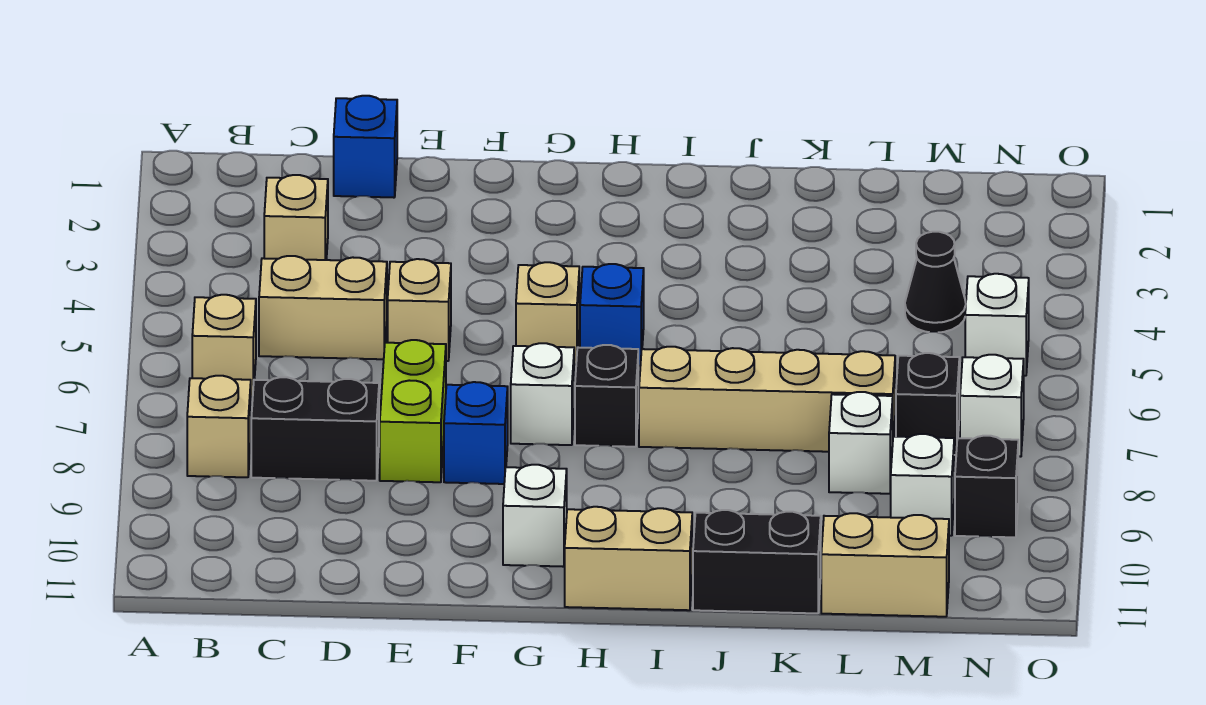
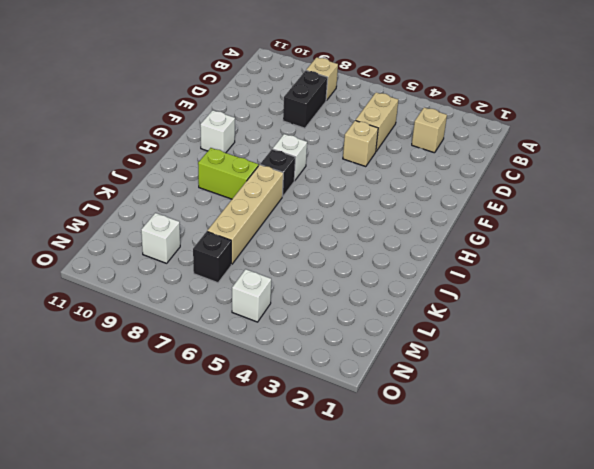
lime 1x2 brick [198,148,259,199] -> lime 1x2 brick moved to [380,340,446,482]
none -> tan 1x1 brick [192,295,256,397]
none -> blue 1x1 brick [334,96,397,198]
none -> blue 1x1 brick [444,382,508,484]

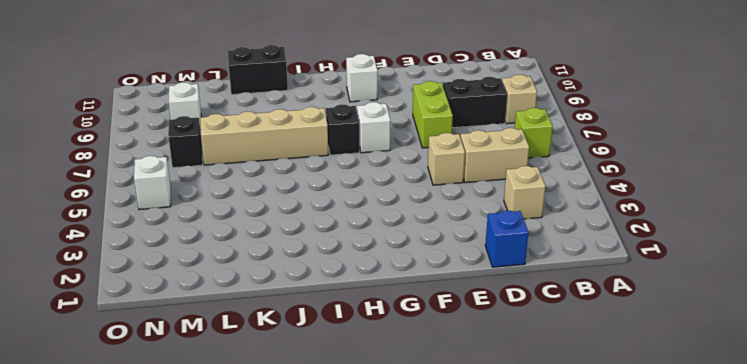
lime 1x1 brick [515,108,553,158] -> tan 1x1 brick [192,295,256,397]
none -> blue 1x1 brick [444,382,508,484]
none -> tan 1x1 brick [516,262,579,364]
none -> blue 1x1 brick [580,264,644,366]

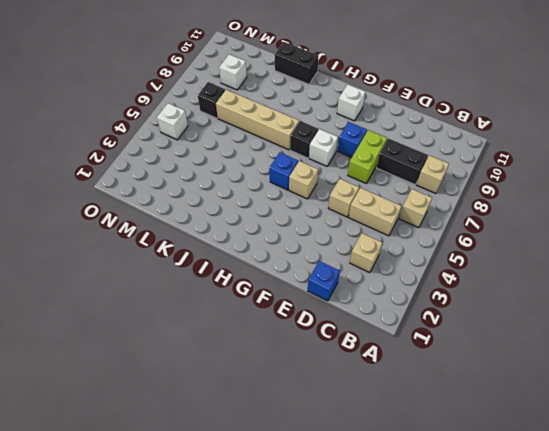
none -> tan 1x2 brick [565,507,692,610]
none -> white 1x1 brick [829,392,893,494]
none -> tan 1x2 brick [821,513,949,617]

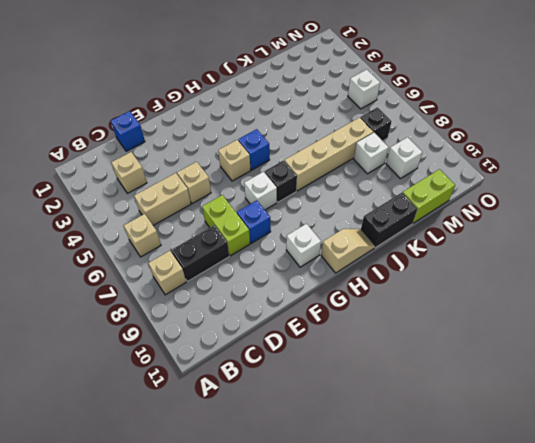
tan 1x2 slope [321,229,375,273] -> tan 1x2 brick [565,507,692,610]
lime 1x2 brick [403,169,455,223] -> tan 1x2 brick [821,513,949,617]
none -> black 1x1 cone [905,232,966,332]
none -> white 1x1 brick [960,355,1024,457]
none -> black 1x1 brick [955,436,1018,537]

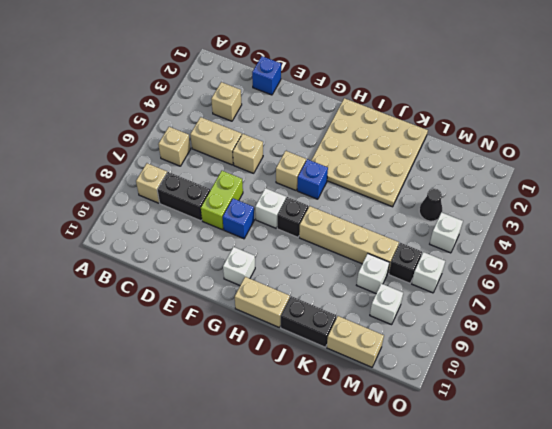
tan 4x4 plate [311,98,428,207] -> none
none -> black 1x1 brick [955,436,1018,537]

